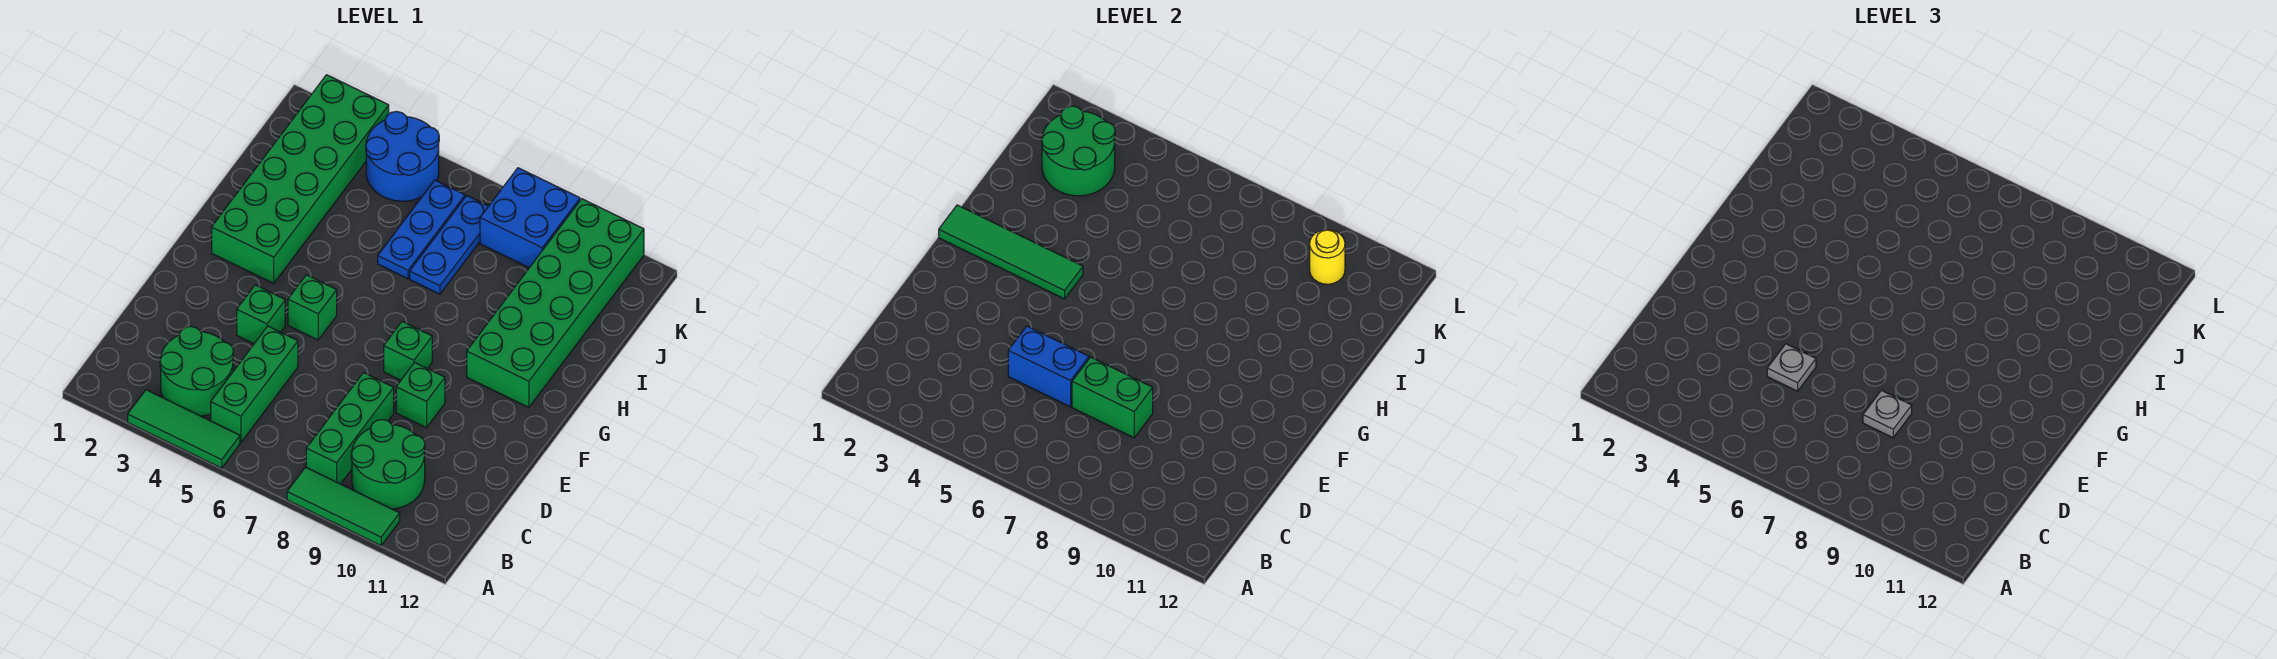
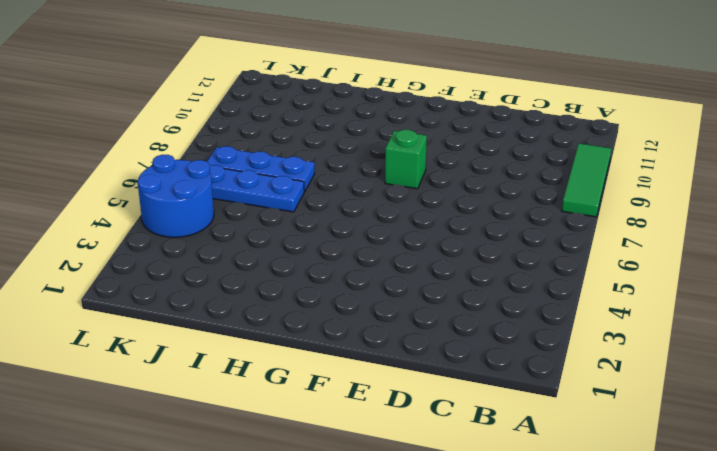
none -> green 1x3 tile [128,390,240,468]
none -> green 2x2 round brick [160,326,234,416]
none -> green 1x3 brick [211,326,298,442]

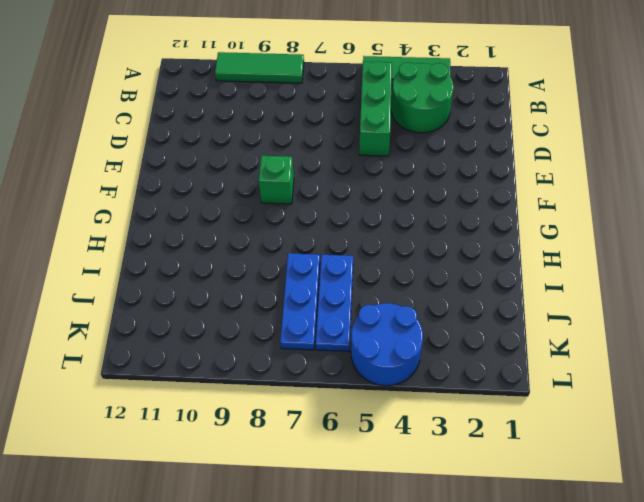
none -> green 1x3 brick [306,373,394,484]
none -> green 2x2 round brick [351,420,425,509]
none -> green 1x1 brick [237,285,285,344]

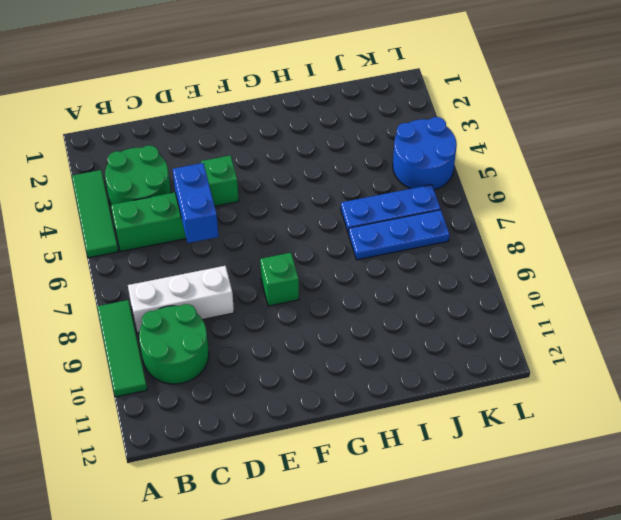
white 1x3 brick [128,266,234,333] -> green 1x3 brick [306,373,394,484]
none -> green 1x1 brick [396,363,445,428]
none -> green 1x1 brick [288,275,337,340]
none -> green 2x6 brick [212,75,389,283]

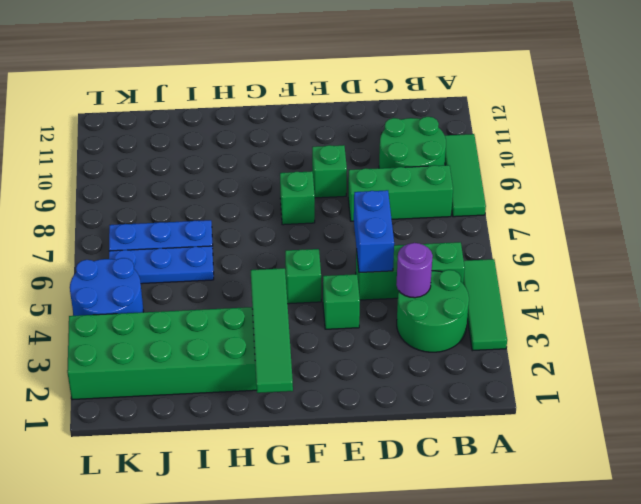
purple 1x1 round brick [396,243,433,298] -> none
none -> green 2x6 brick [467,199,644,407]
none -> blue 2x2 brick [480,168,580,268]
none -> green 1x2 brick [1072,357,1153,438]

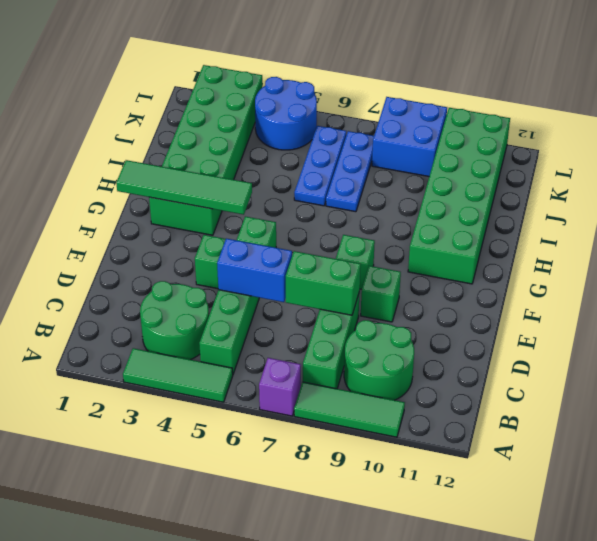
purple 1x1 brick [259,358,301,416] -> none
none -> green 2x2 round brick [1042,106,1115,196]
none -> yellow 1x1 round brick [1310,230,1345,284]
none -> grey 1x1 plate [1767,344,1816,391]

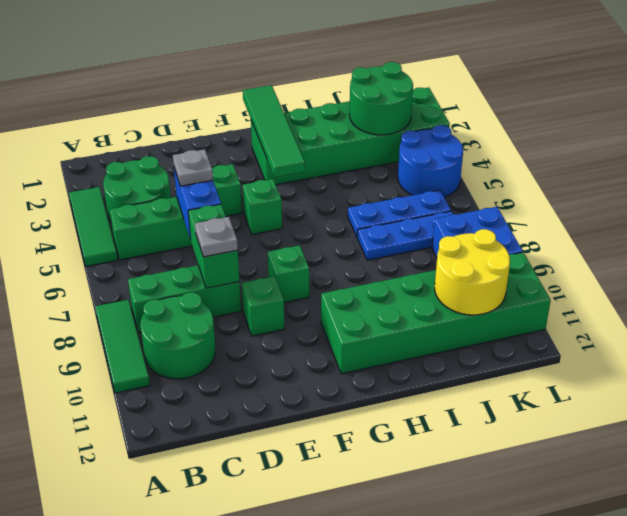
yellow 2x2 round brick [435,229,510,315] -> yellow 1x1 round brick [1310,230,1345,284]

